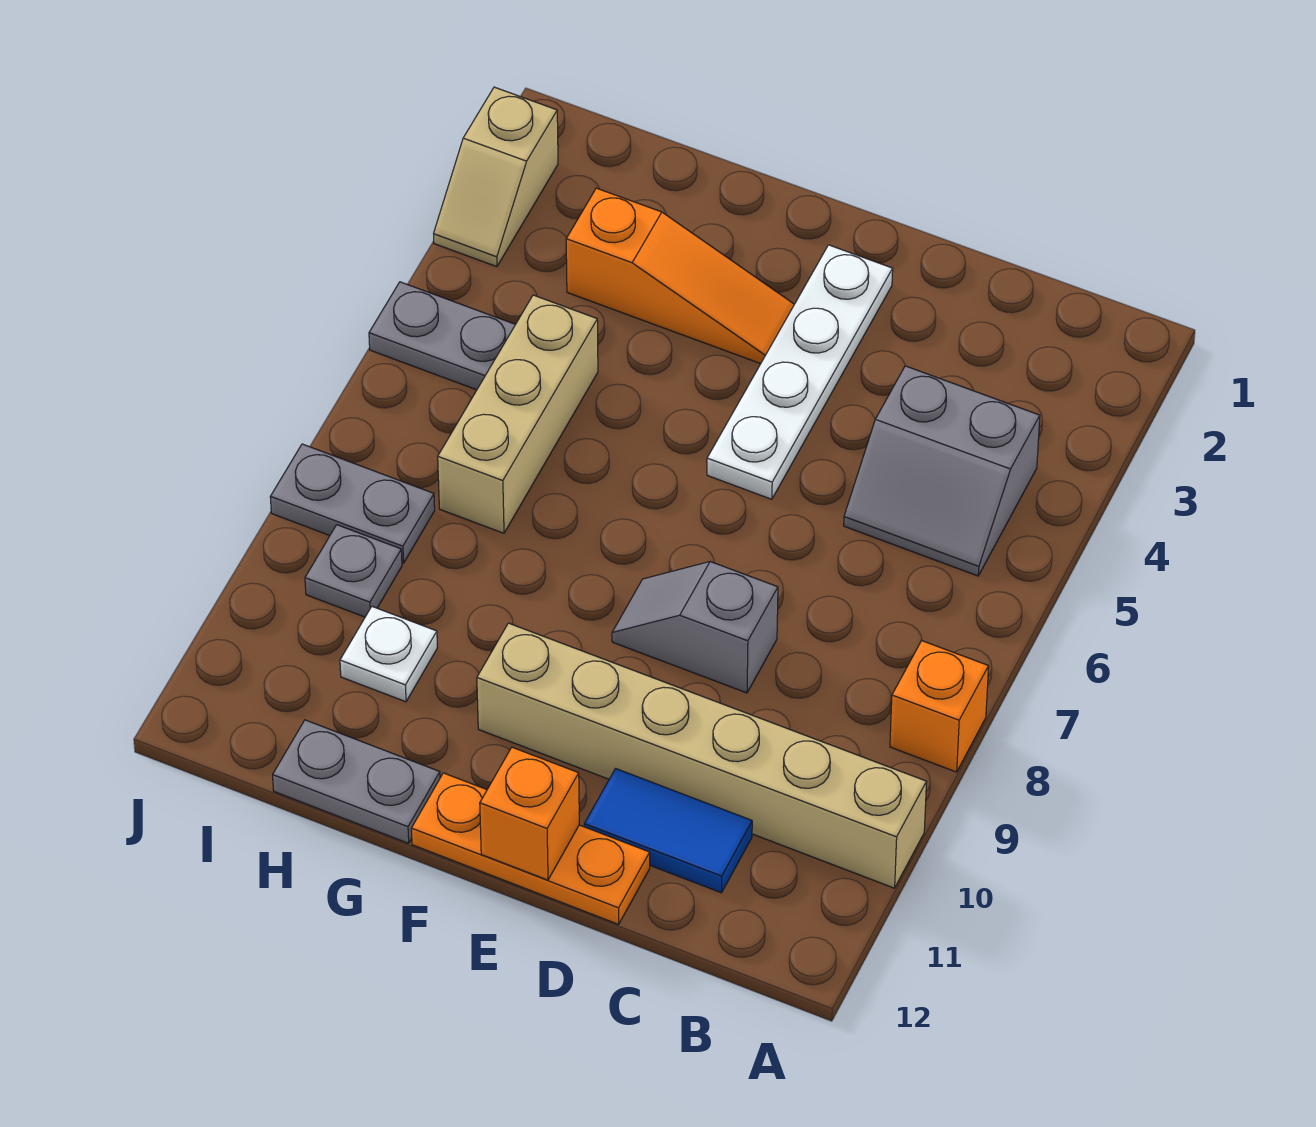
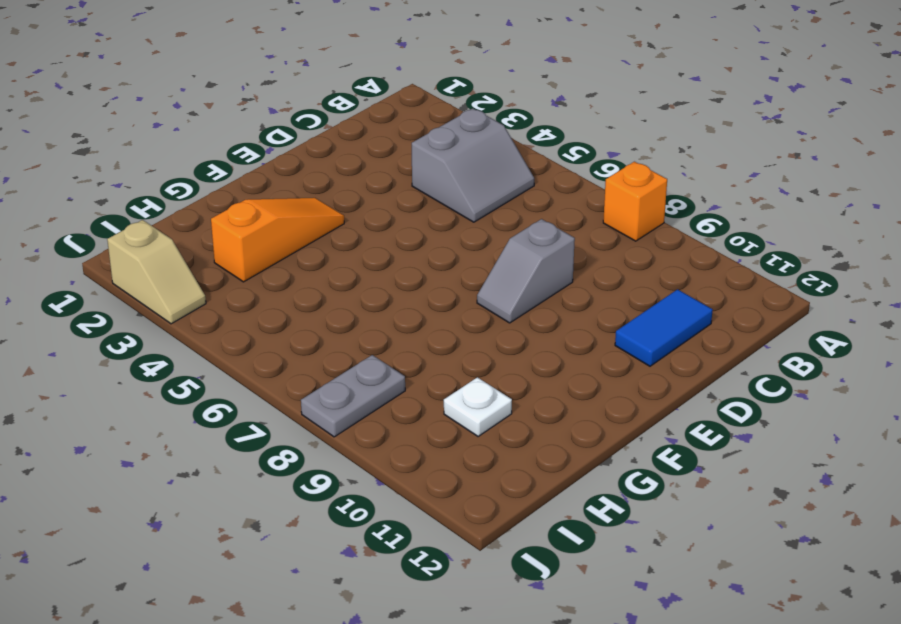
none -> tan 1x6 brick [477,623,927,888]
none -> orange 1x3 plate [411,773,650,924]
none -> white 1x4 plate [707,245,893,499]

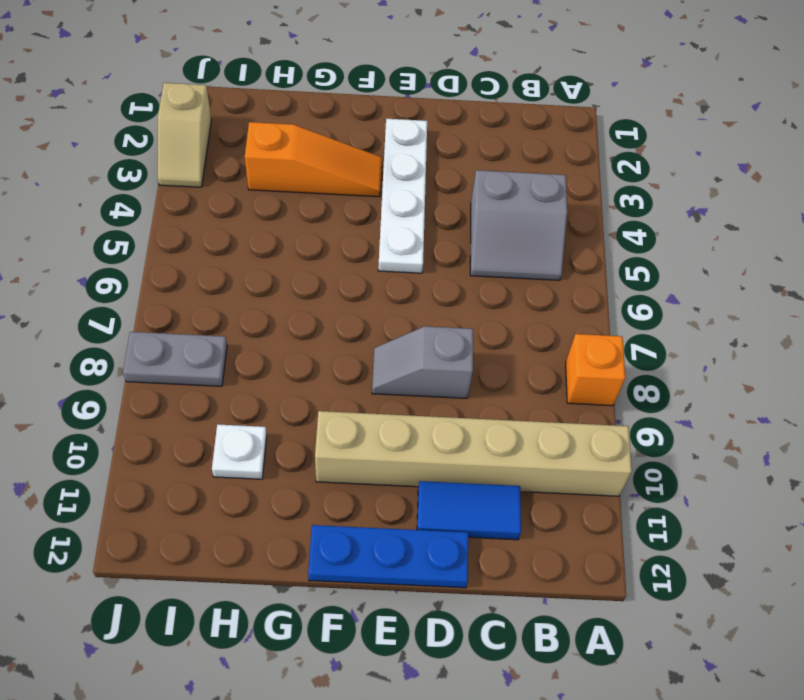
blue 1x3 plate [308,525,468,588] -> orange 1x3 plate [411,773,650,924]
none -> grey 1x2 plate [273,720,440,843]
none -> tan 1x3 brick [438,295,598,533]
none -> grey 1x2 plate [369,282,515,390]

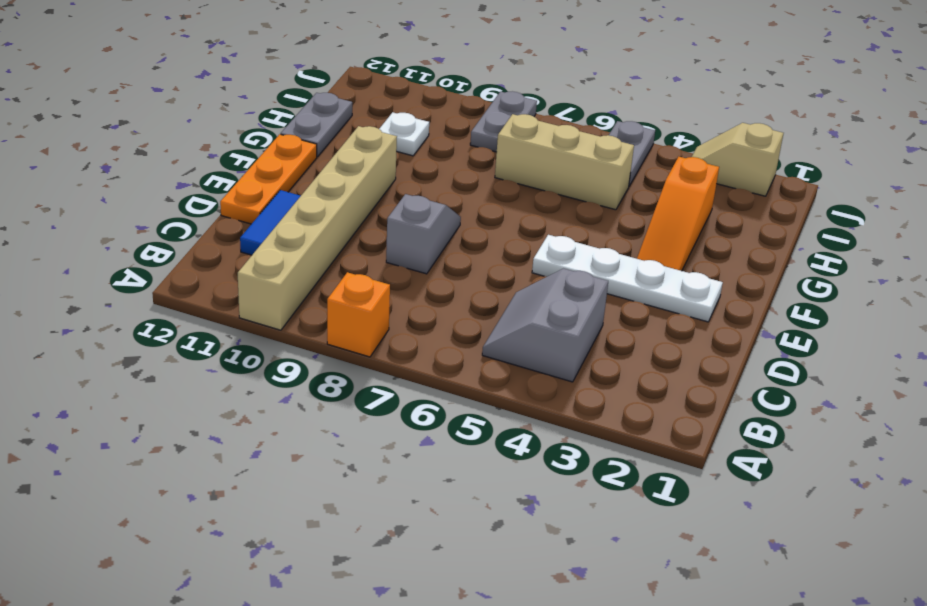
none -> grey 1x1 plate [305,525,402,617]
none -> orange 1x1 brick [480,747,579,880]

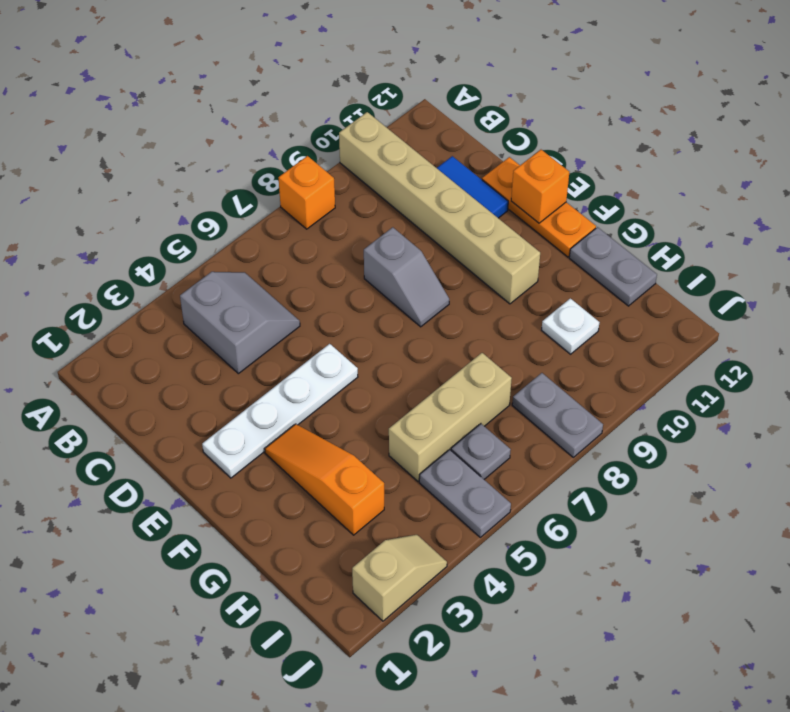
grey 1x1 plate [451,424,511,479] -> grey 1x1 plate moved to [305,525,402,617]

